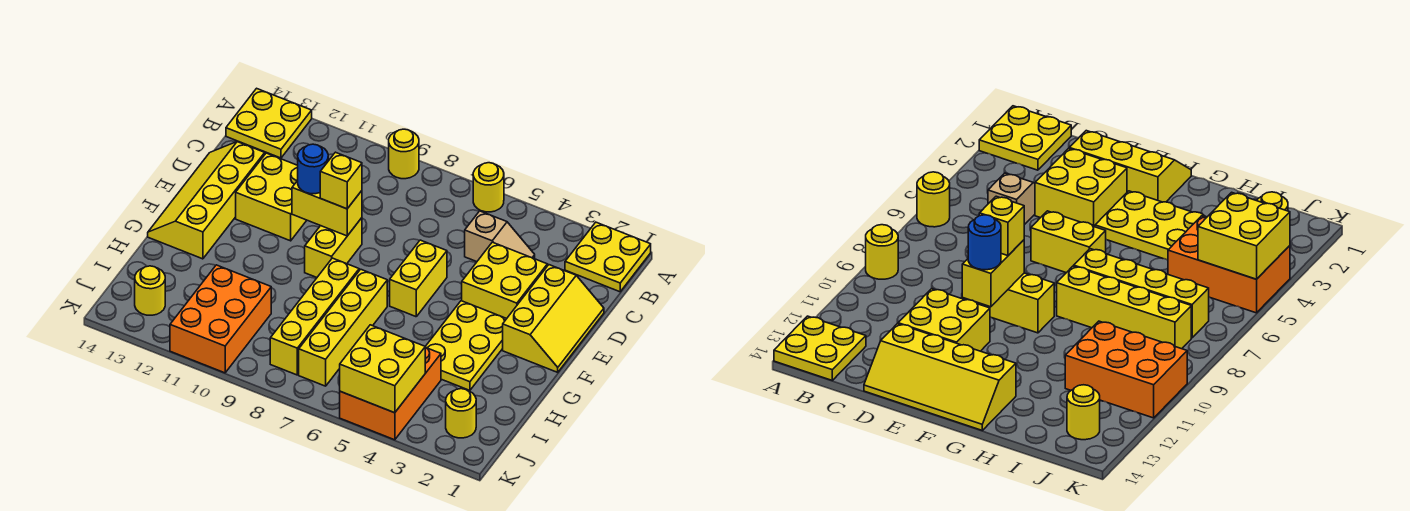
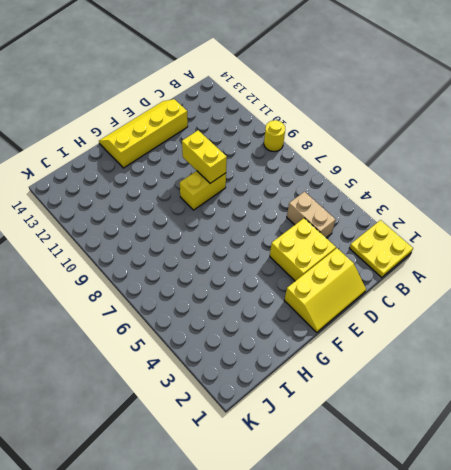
tan 1x2 brick [287,192,336,238] -> tan 1x2 slope [465,211,535,262]
none -> yellow 1x1 round brick [473,163,504,212]
none -> yellow 2x2 plate [226,88,312,158]
none -> yellow 2x2 brick [236,153,307,241]

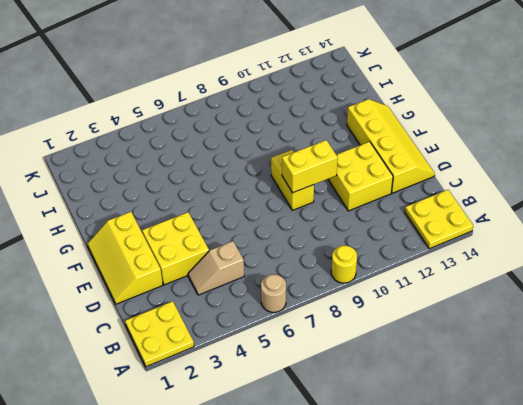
tan 1x1 round brick [261,274,286,312] -> yellow 1x1 round brick [473,163,504,212]
none -> yellow 1x2 brick [390,240,447,317]
none -> yellow 2x3 plate [425,301,506,390]
none -> yellow 1x4 brick [299,269,387,386]

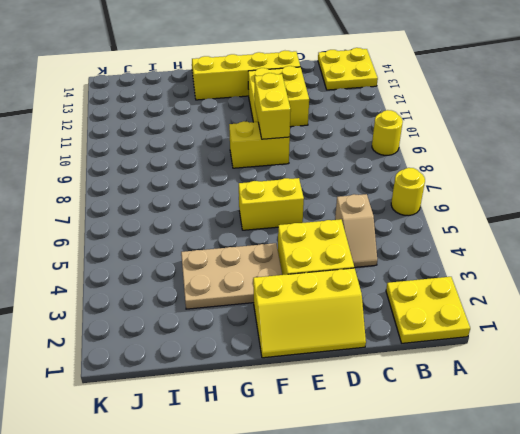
tan 2x3 plate [181,243,282,309] -> yellow 2x3 plate [425,301,506,390]
none -> yellow 1x4 brick [299,269,387,386]
none -> yellow 1x4 brick [270,258,359,375]
none -> orange 2x3 brick [340,347,441,440]

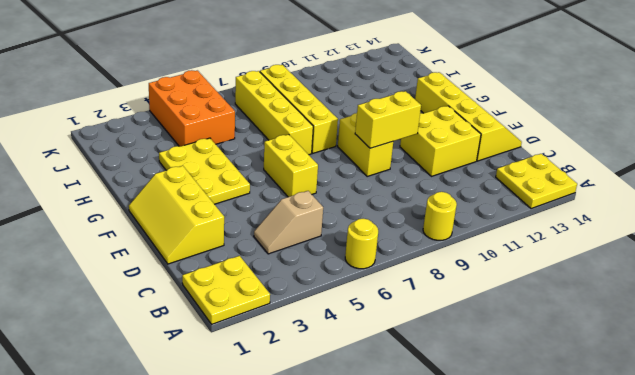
none -> yellow 2x2 brick [462,242,547,319]
none -> orange 2x3 brick [170,265,271,373]
none -> yellow 1x1 round brick [446,389,476,438]

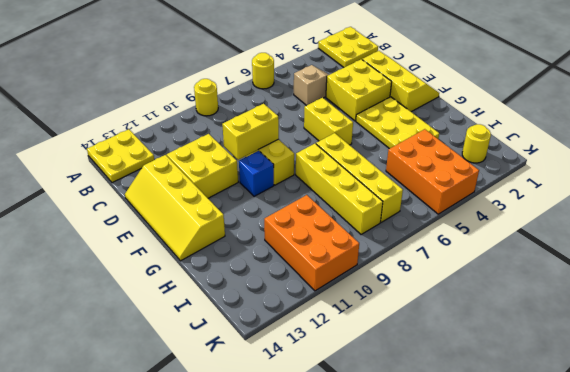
blue 1x1 brick [239,151,274,196] -> none
none -> yellow 1x1 round brick [135,266,165,315]
none -> yellow 2x2 brick [340,325,425,413]
none -> yellow 1x1 brick [320,152,362,209]

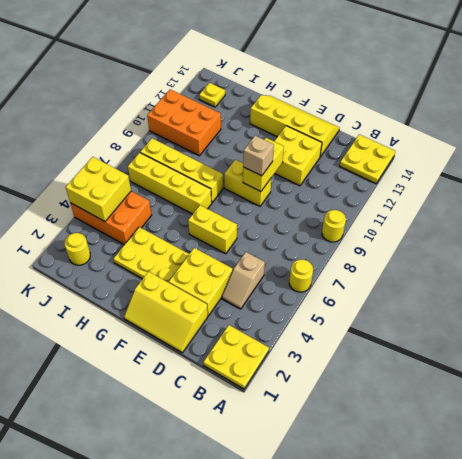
tan 1x1 brick [243,136,274,176] -> yellow 1x1 brick [320,152,362,209]
yellow 1x1 plate [199,83,225,107] -> yellow 1x1 round brick [135,266,165,315]
none -> blue 1x1 round brick [297,144,328,194]

